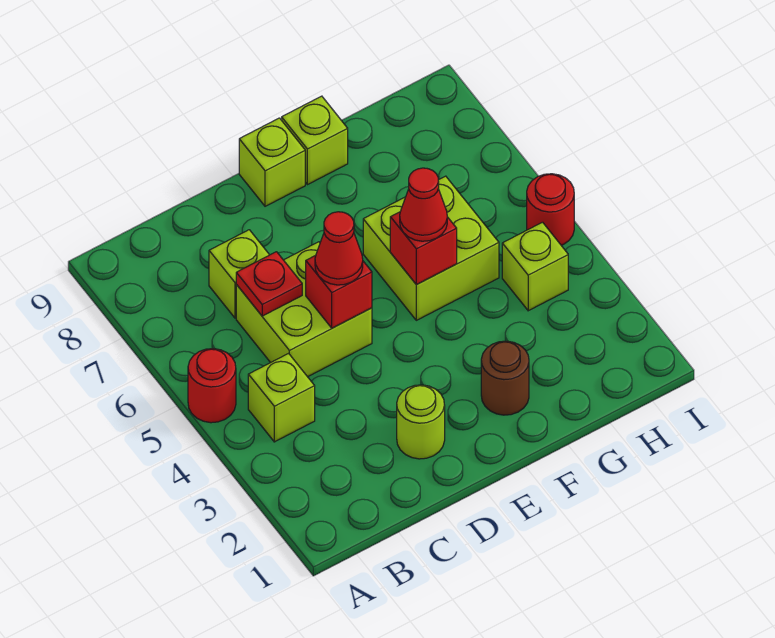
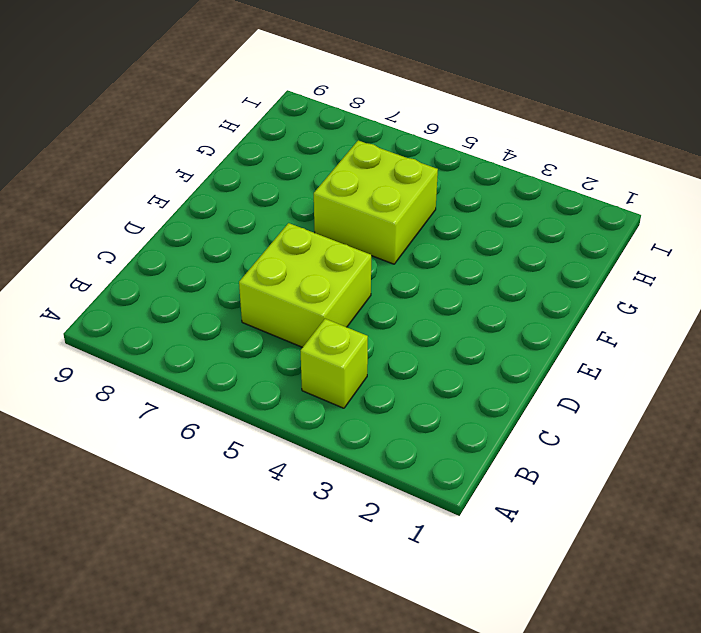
none -> red 1x1 round brick [188,349,236,423]
none -> lime 1x1 brick [209,230,269,318]
none -> lime 1x1 round brick [397,385,445,459]

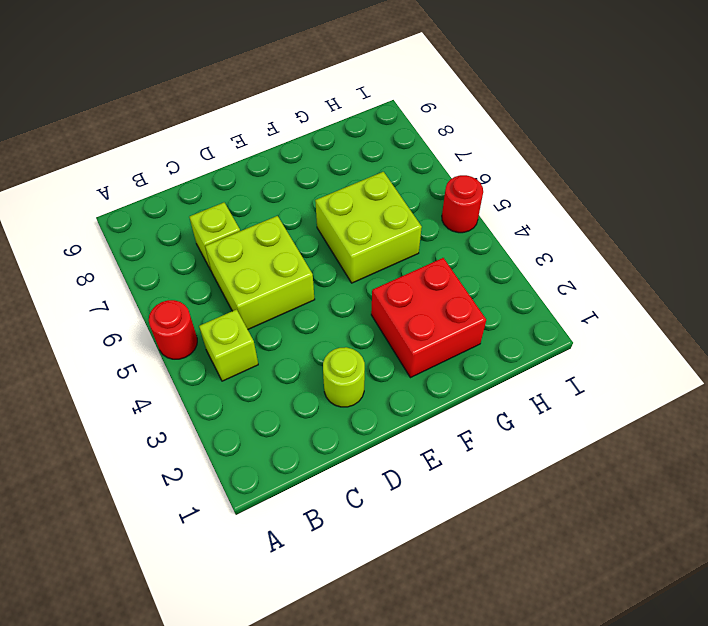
red 2x2 brick [371,258,486,378] -> brown 1x1 round brick [481,341,529,415]
none -> lime 1x1 brick [239,118,305,206]
none -> lime 1x1 brick [282,96,348,185]
none -> lime 1x1 brick [502,222,568,311]

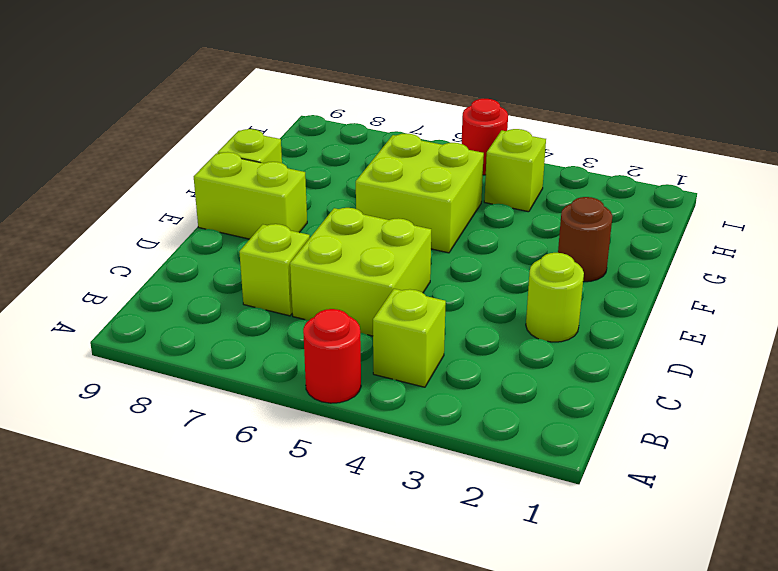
lime 1x2 brick [194,152,307,239] -> lime 1x1 brick [239,118,305,206]
none -> red 1x1 plate [236,252,302,316]
none -> red 1x1 brick [306,255,372,328]
none -> red 1x1 brick [390,212,457,285]

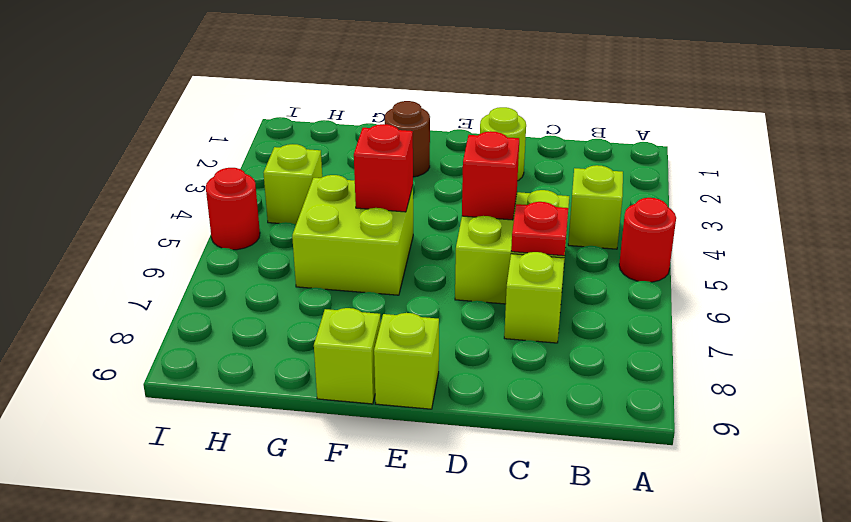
none -> red 1x1 cone [315,212,363,285]
none -> red 1x1 cone [400,168,447,241]

